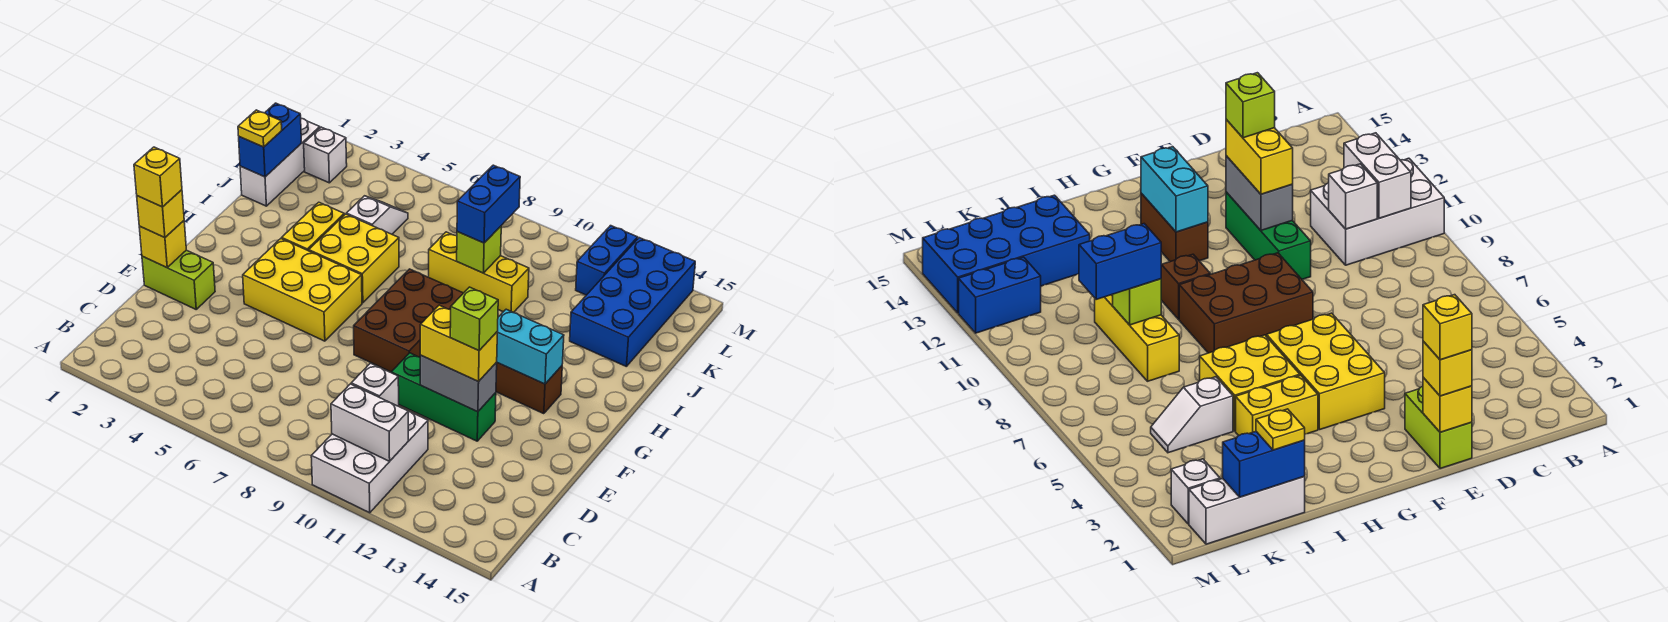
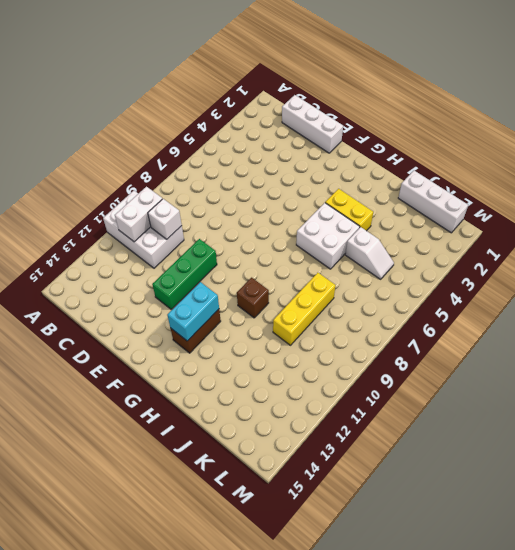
white 1x3 brick [282,95,343,153] -> lime 1x2 brick [142,250,215,309]
white 2x2 brick [296,203,360,269] -> yellow 2x2 brick [309,214,399,303]
none -> yellow 2x3 brick [243,239,362,341]
none -> brown 2x3 brick [354,269,463,372]
none -> blue 2x4 brick [570,238,695,366]

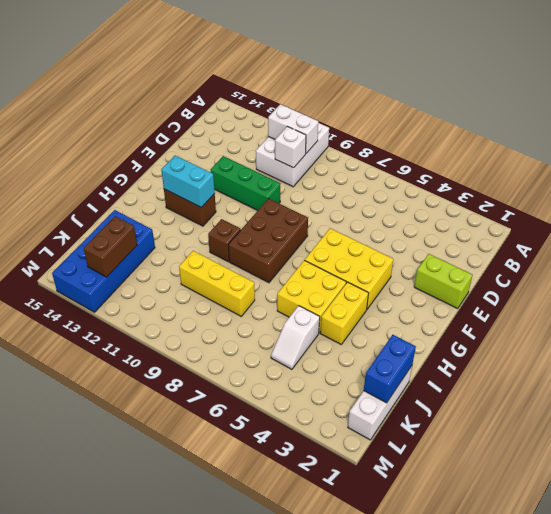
brown 1x2 brick [84,216,137,277] -> none
none -> white 1x1 brick [304,127,347,183]
none -> blue 1x2 brick [576,226,638,295]
none -> yellow 1x1 brick [139,221,186,268]

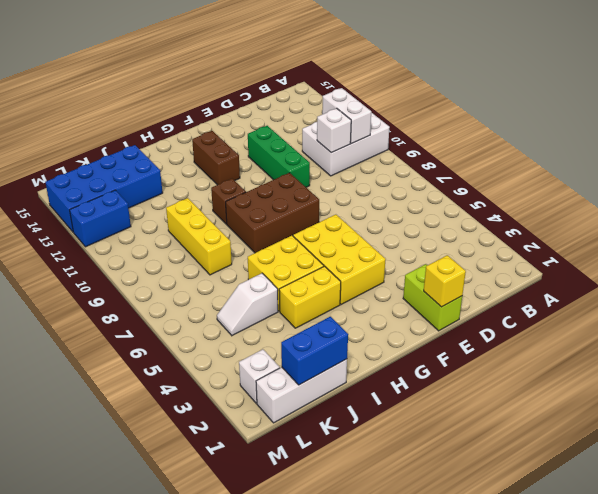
none -> grey 1x2 brick [420,355,497,412]
none -> cyan 1x2 brick [497,309,564,384]
none -> lime 1x1 brick [457,226,501,273]

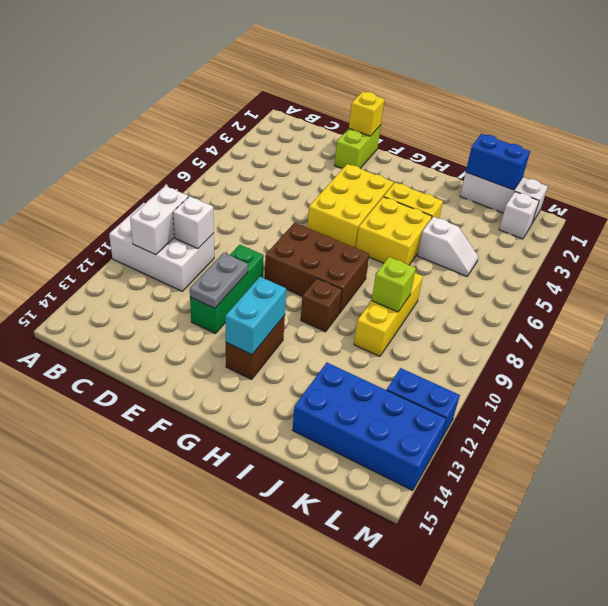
grey 1x2 plate [190,253,248,308] -> grey 1x2 brick [420,355,497,412]
none -> yellow 1x1 brick [137,190,184,238]
none -> yellow 1x2 brick [420,305,497,382]
none -> yellow 1x1 plate [238,110,282,147]

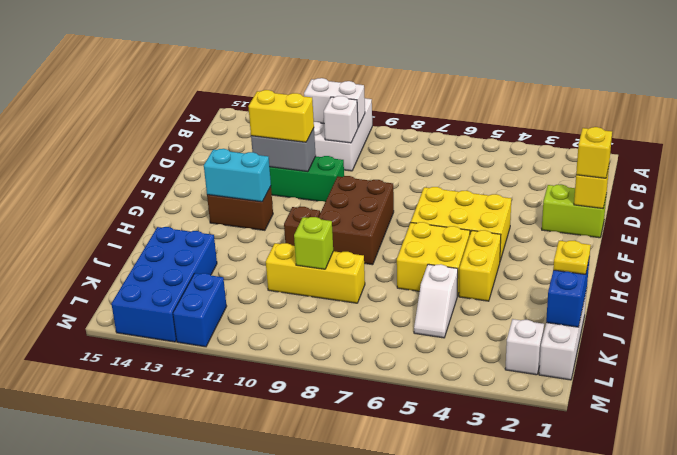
none -> blue 1x2 brick [457,165,520,243]
none -> yellow 1x1 brick [134,147,182,207]
none -> lime 1x1 brick [450,287,498,351]

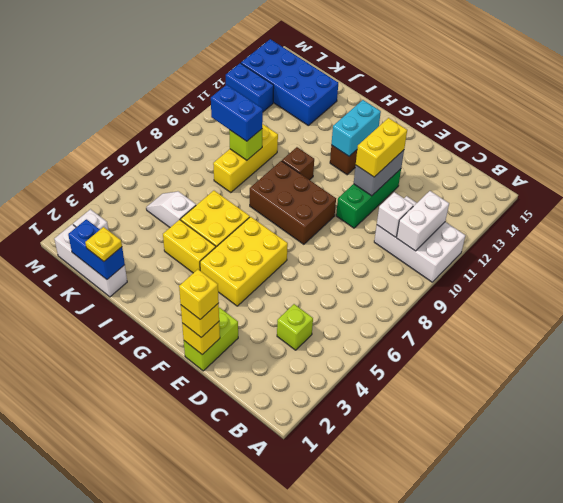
lime 1x1 brick [277,304,313,350] -> lime 1x1 brick moved to [450,287,498,351]

